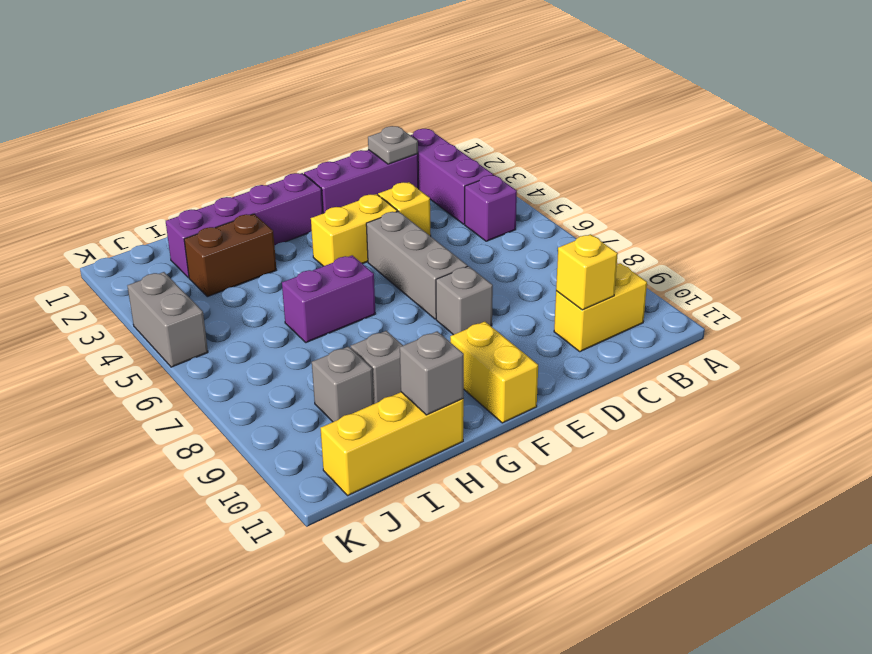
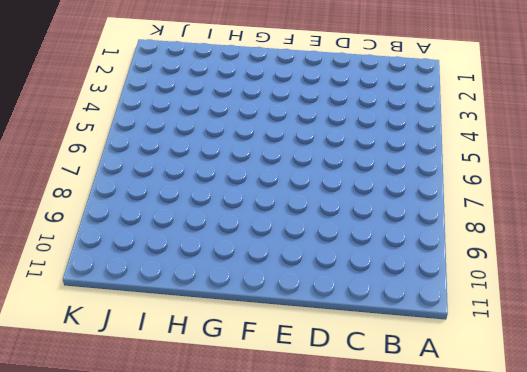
none -> purple 1x3 brick [410,129,493,224]
none -> purple 1x1 brick [465,175,517,241]
none -> yellow 1x2 brick [554,263,647,352]

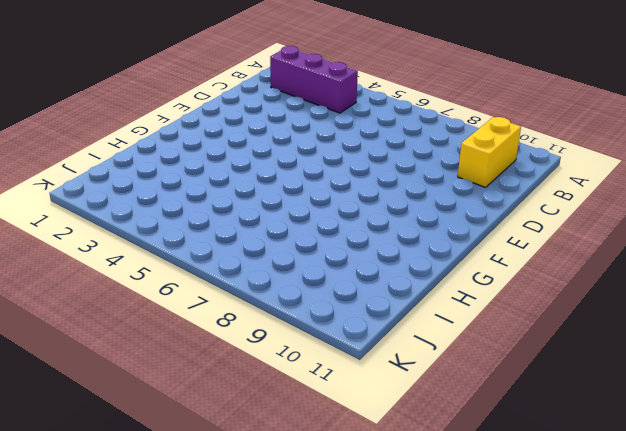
none -> purple 1x1 brick [465,175,517,241]
none -> purple 1x3 brick [304,150,419,213]
none -> yellow 1x1 brick [378,182,431,236]

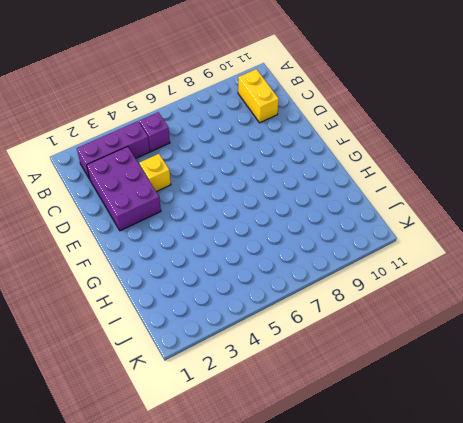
purple 2x3 brick [87,146,161,231] -> purple 1x3 brick [304,150,419,213]
none -> yellow 1x2 brick [311,194,397,266]
none -> grey 1x3 brick [366,211,468,319]
none -> grey 1x1 brick [436,266,493,335]

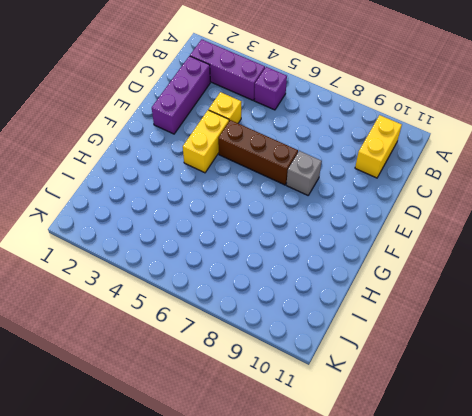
brown 1x3 brick [218,120,298,185] -> grey 1x3 brick [366,211,468,319]
none -> purple 1x4 brick [166,173,323,278]
none -> yellow 1x2 brick [450,322,538,423]
none -> purple 1x2 brick [282,255,375,343]

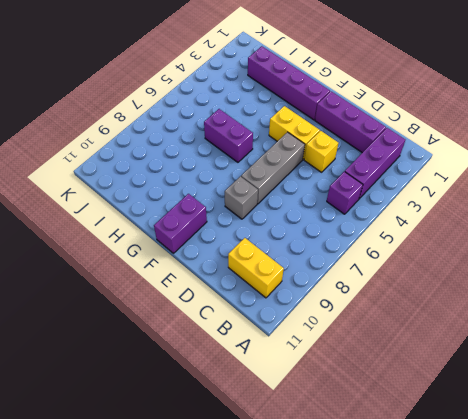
purple 1x2 brick [154,194,207,253] -> yellow 1x2 brick [450,322,538,423]
none -> brown 1x2 brick [184,214,276,297]
none -> grey 1x1 brick [351,331,403,404]
none -> yellow 1x3 brick [320,392,464,495]

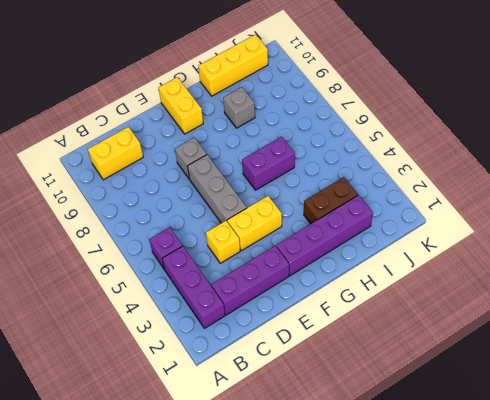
none -> grey 1x1 brick [312,347,374,422]
none -> grey 1x2 brick [127,272,208,367]
none -> grey 1x1 plate [368,126,418,164]

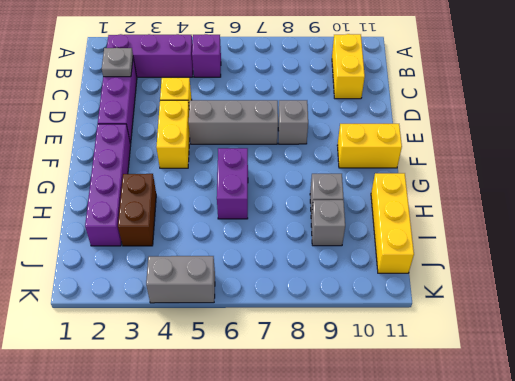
none -> yellow 1x1 brick [556,234,618,310]
none -> grey 1x1 brick [400,331,464,415]

